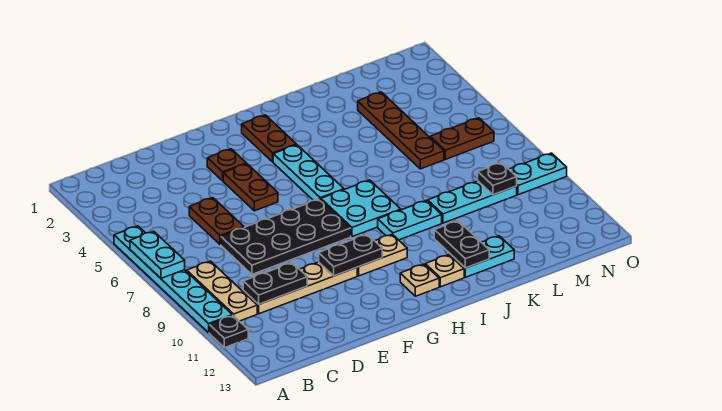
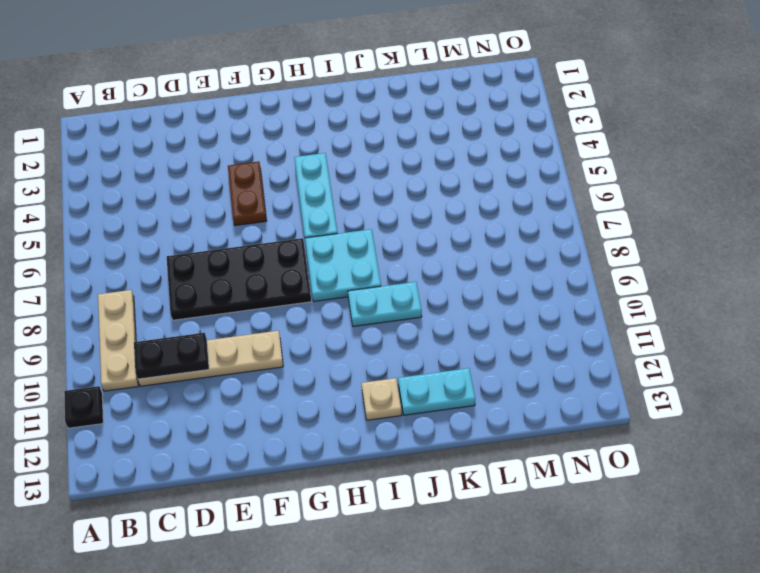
none -> cyan 1x6 plate [114,226,232,333]
none -> brown 1x2 plate [189,198,244,245]
none -> brown 1x1 plate [207,149,246,181]

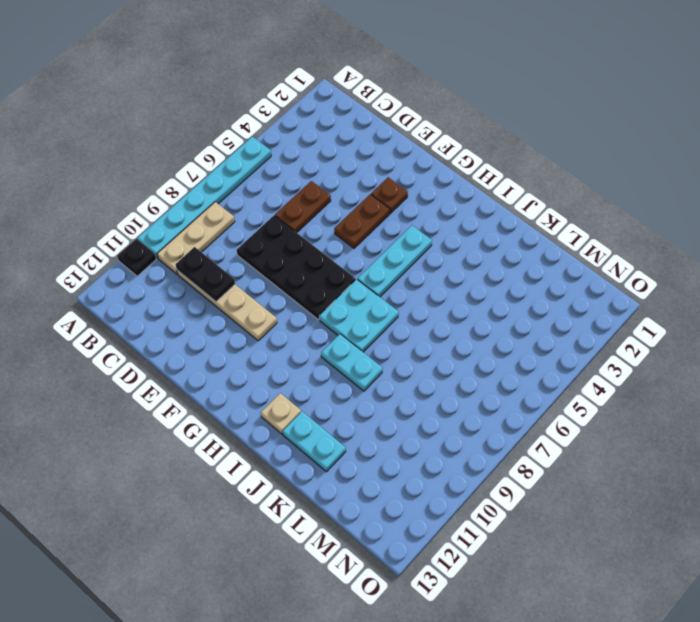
none -> tan 1x2 plate [357,234,407,276]
none -> brown 1x2 plate [242,115,296,162]
none -> tan 1x1 plate [400,264,439,296]

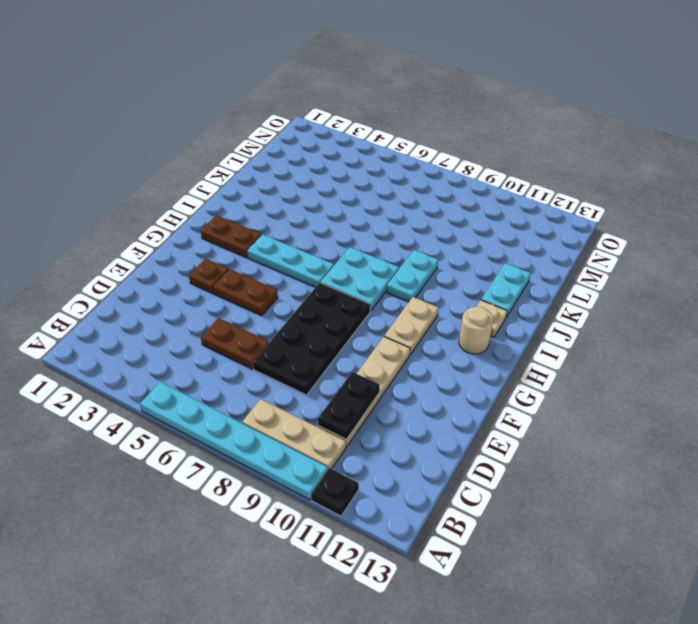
tan 1x1 round brick [459,307,493,354] -> tan 1x1 plate [400,264,439,296]
none -> cyan 1x3 plate [428,181,517,223]
none -> brown 1x4 plate [358,92,444,169]
none -> brown 1x2 plate [430,118,494,159]

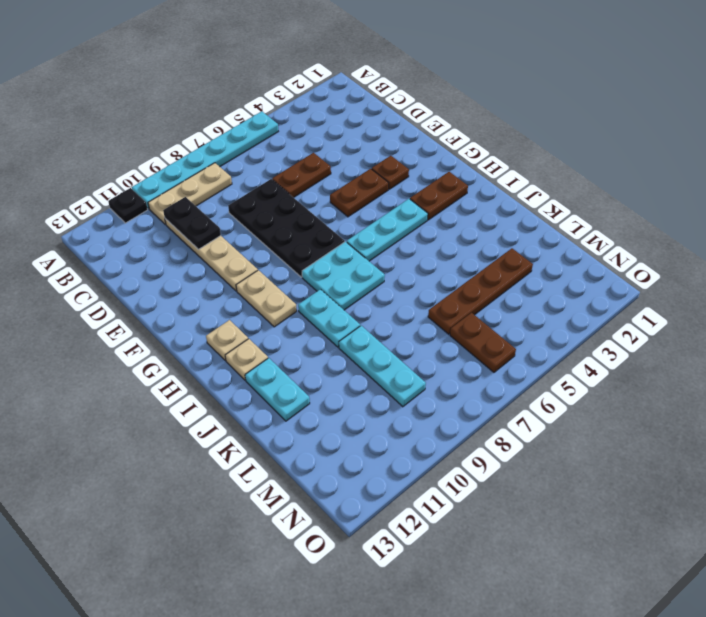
none -> cyan 1x2 plate [509,153,567,195]
none -> cyan 1x2 plate [130,231,185,278]
none -> black 1x2 plate [319,234,382,276]

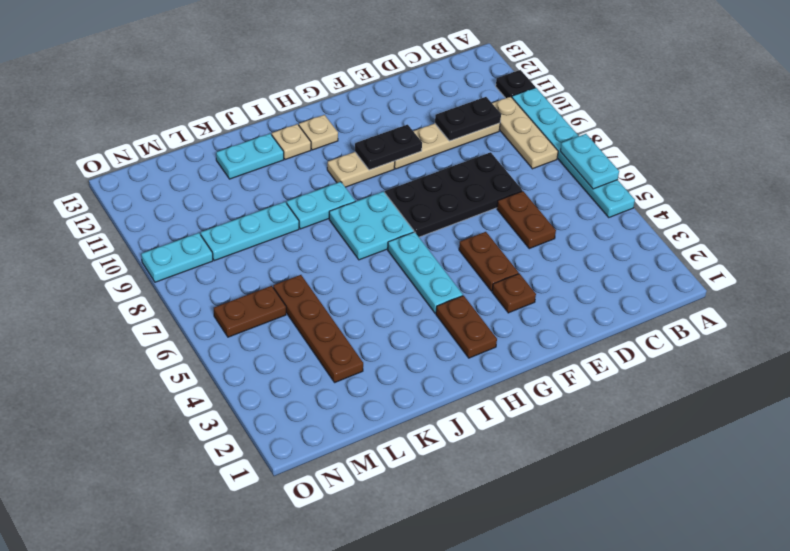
none -> black 1x2 plate [434,221,489,268]
none -> black 1x1 plate [478,163,517,195]

